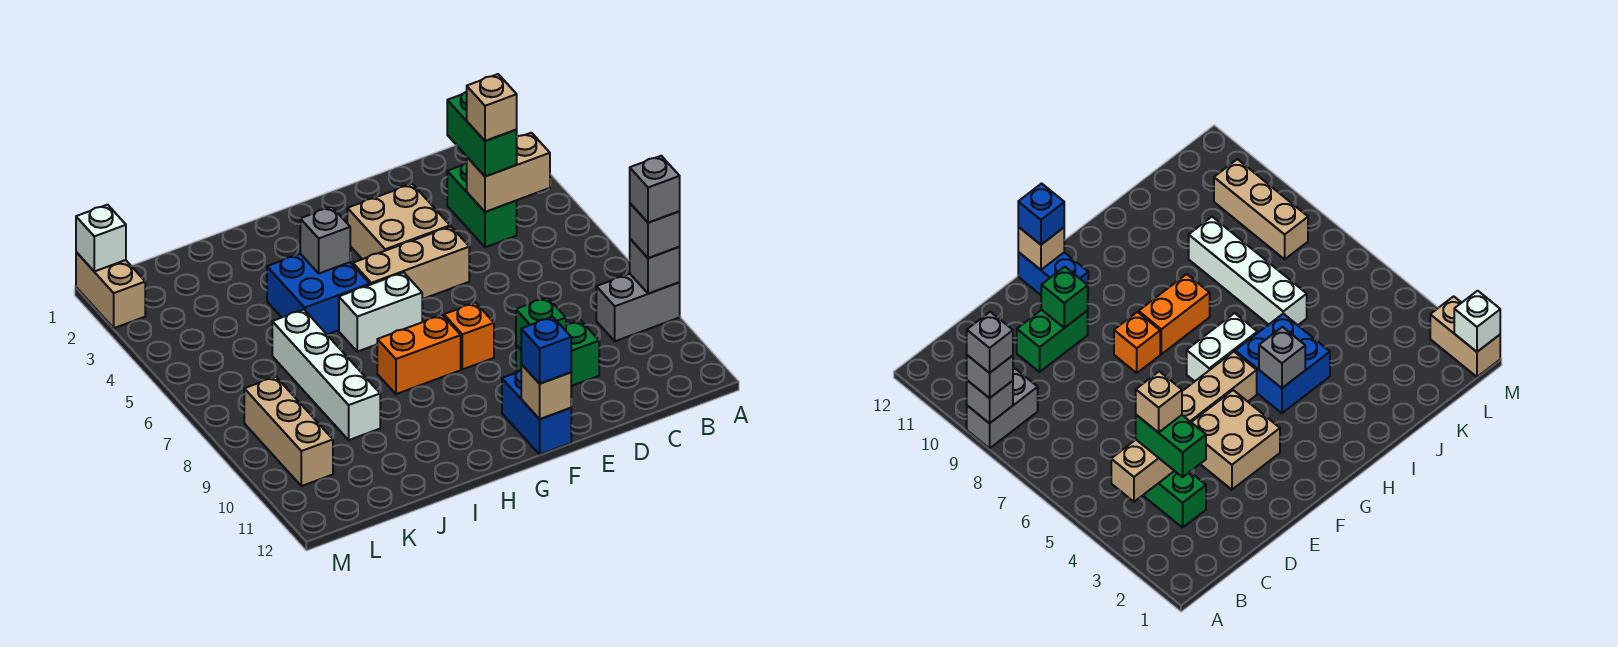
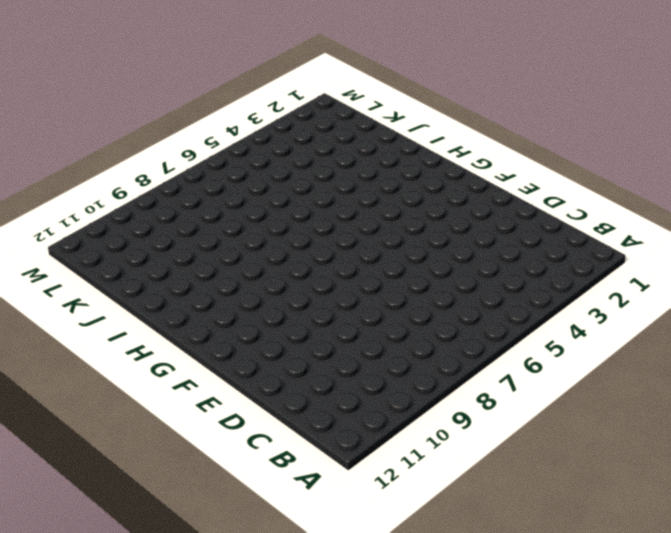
none -> grey 1x2 brick [596,274,680,341]
none -> green 1x2 brick [447,162,517,247]
none -> green 1x2 brick [516,321,599,386]

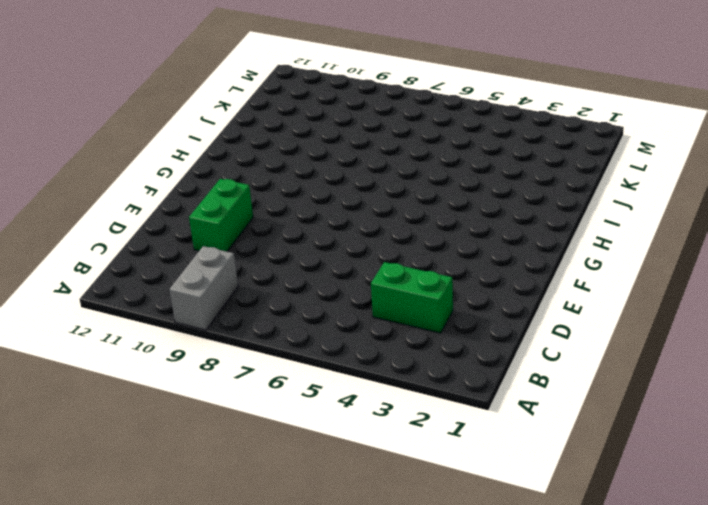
none -> tan 2x2 brick [347,184,450,259]
none -> tan 1x3 brick [353,227,469,299]
none -> orange 1x1 brick [444,303,494,369]

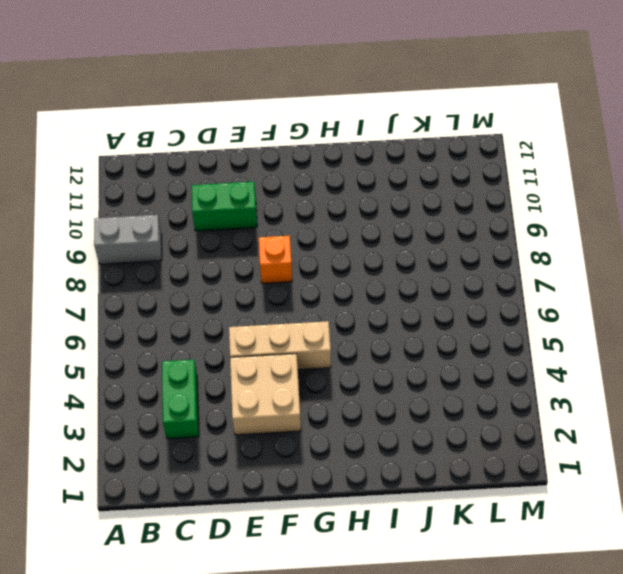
none -> blue 1x2 brick [502,370,571,454]
none -> white 1x2 brick [339,272,422,352]
none -> orange 1x2 brick [377,315,461,394]

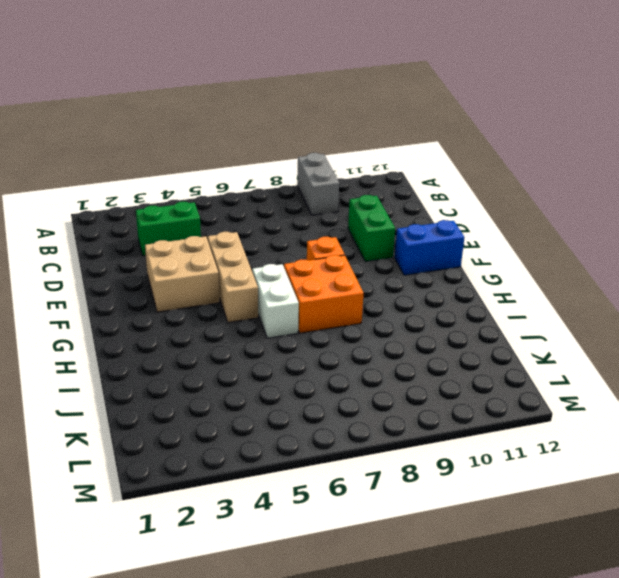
orange 2x2 brick [284,255,364,333] -> orange 1x2 brick [377,315,461,394]
none -> blue 2x2 brick [267,254,370,334]
none -> white 1x4 brick [272,310,380,440]
none -> tan 1x3 brick [244,377,333,486]

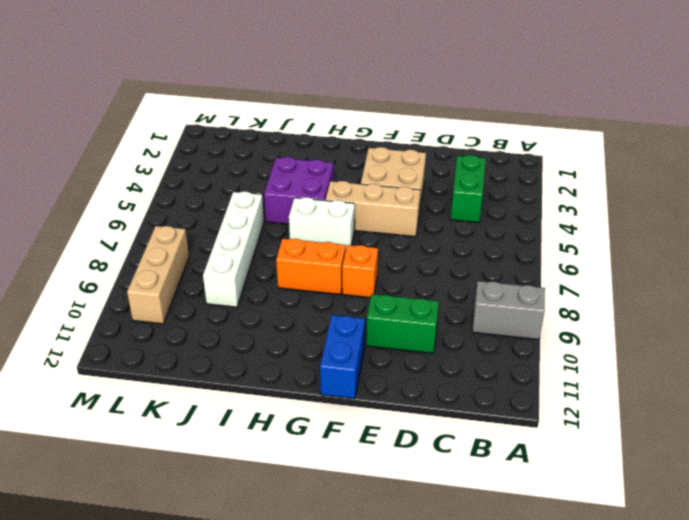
purple 2x2 brick [264,157,334,224] -> blue 2x2 brick [267,254,370,334]
none -> tan 1x2 brick [76,252,145,328]
none -> grey 1x1 brick [630,239,680,294]
none -> tan 1x2 brick [467,133,550,212]

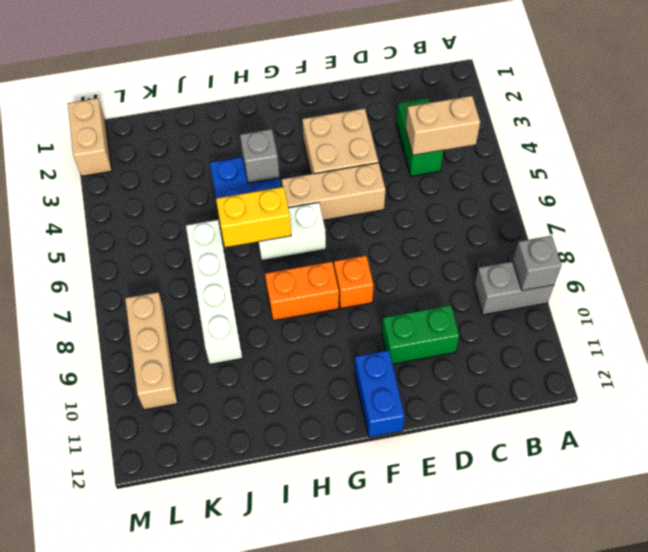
yellow 1x2 brick [216,187,291,247] -> none
none -> green 1x1 brick [516,297,566,349]
none -> tan 1x1 brick [521,364,571,419]
none -> white 1x1 brick [76,205,126,271]

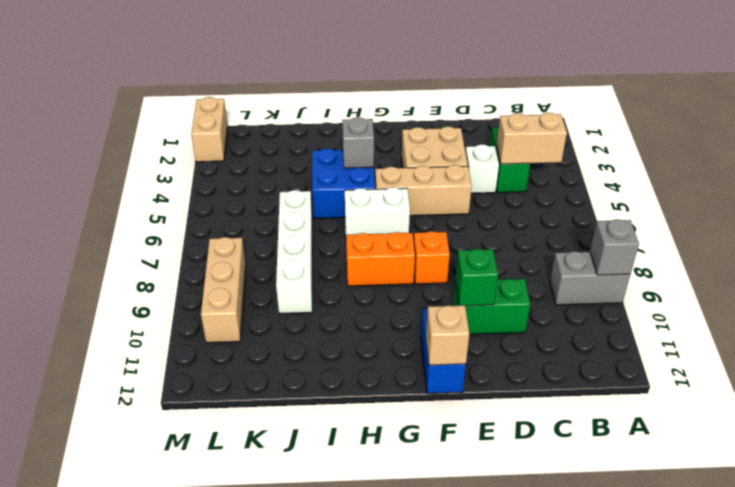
white 1x1 brick [465,144,499,193] -> white 1x1 brick moved to [76,205,126,271]
none -> grey 1x1 brick [630,203,680,258]
none -> green 1x2 brick [447,91,517,176]
none -> blue 1x1 brick [521,317,571,384]

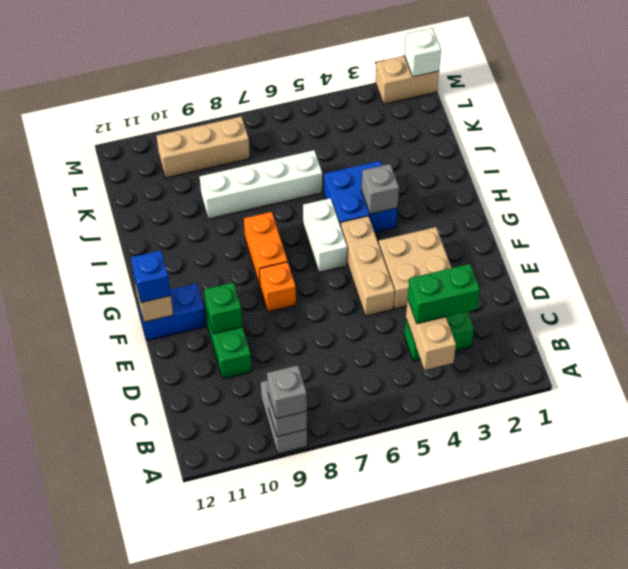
none -> grey 1x1 brick [630,156,680,223]
none -> tan 1x1 brick [467,74,517,141]

